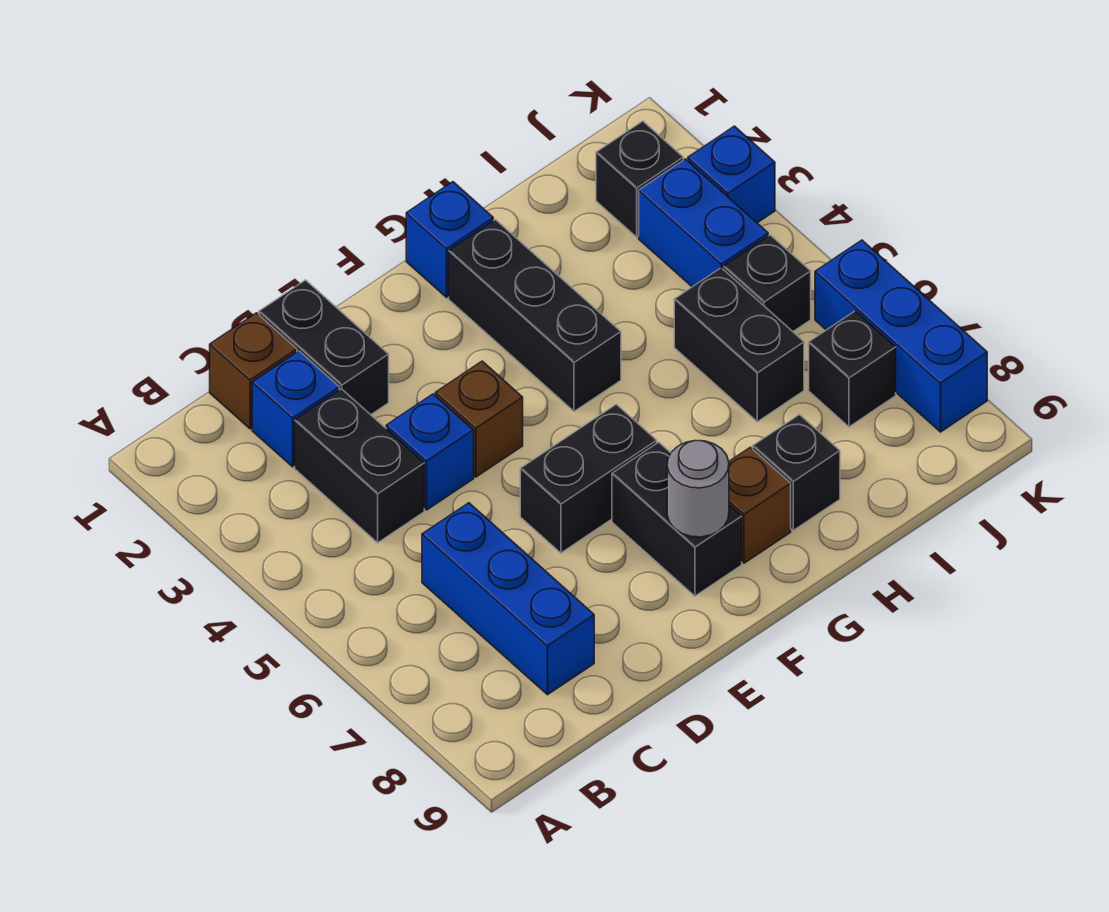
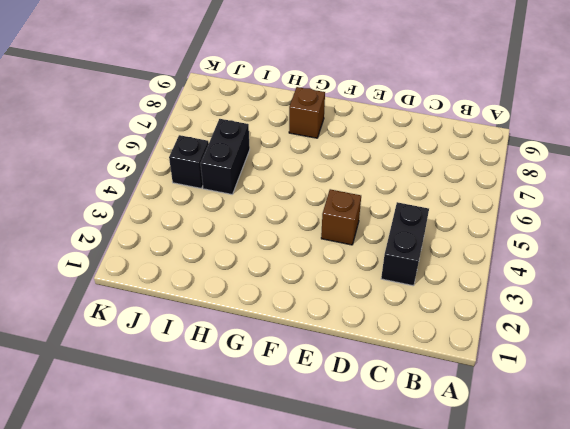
none -> brown 1x1 brick [210,313,297,429]
none -> blue 1x1 brick [252,351,339,467]
none -> blue 1x3 brick [422,503,594,695]

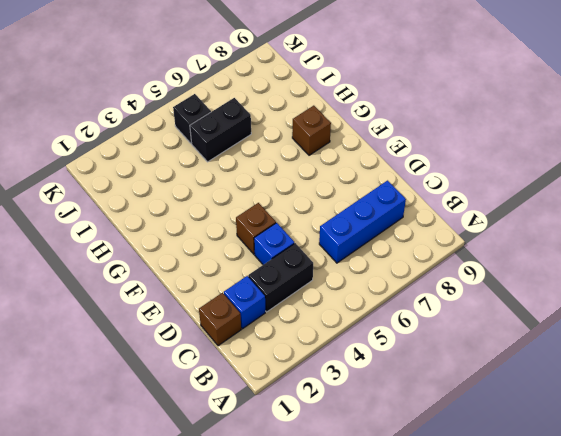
none -> black 1x2 brick [259,280,389,415]
none -> black 1x2 brick [520,404,657,553]
none -> black 1x2 brick [612,442,742,596]

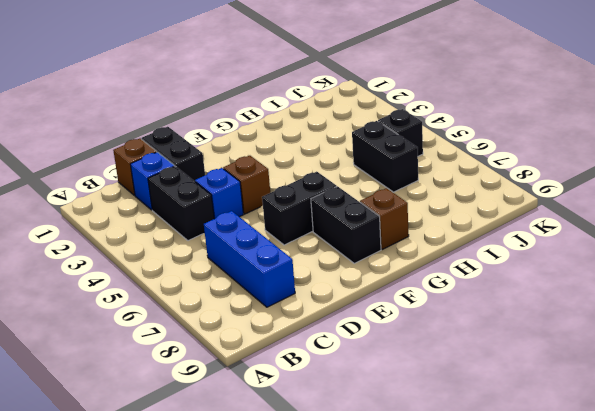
none -> blue 1x1 brick [406,182,493,297]
none -> black 1x3 brick [449,220,621,411]
none -> black 1x1 brick [753,415,840,530]

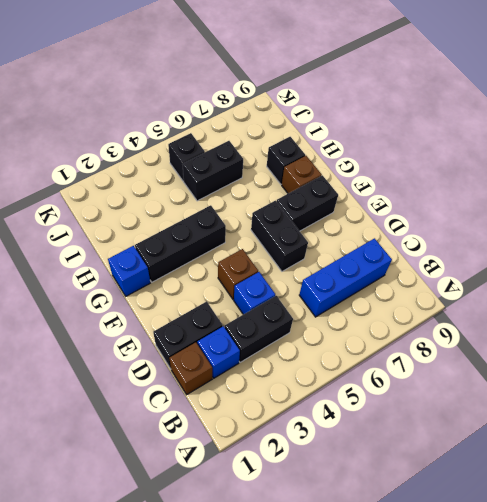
none -> black 1x1 brick [596,121,683,237]
none -> blue 1x2 brick [639,159,768,287]
none -> black 1x1 brick [809,311,896,427]

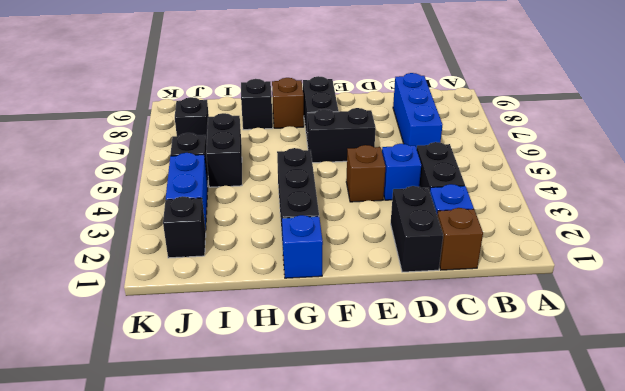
none -> blue 1x1 brick [688,126,775,223]
none -> blue 1x3 brick [815,240,987,432]
none -> grey 1x1 round brick [667,441,729,537]

